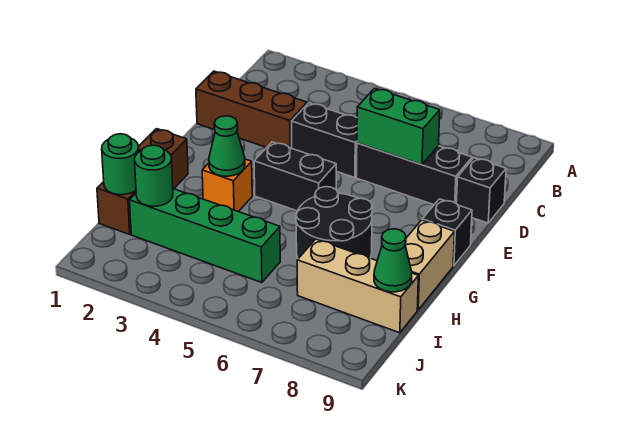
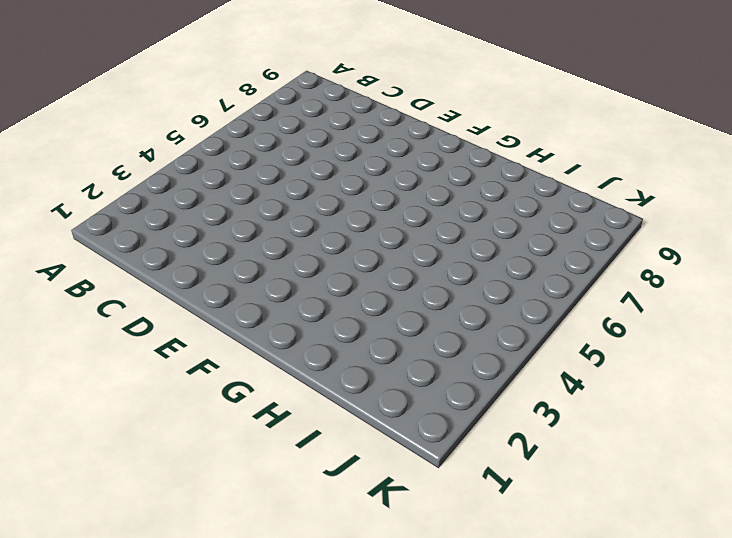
none -> brown 1x3 brick [196,71,307,148]
none -> black 1x2 brick [292,103,357,178]
none -> black 1x3 brick [356,143,472,205]

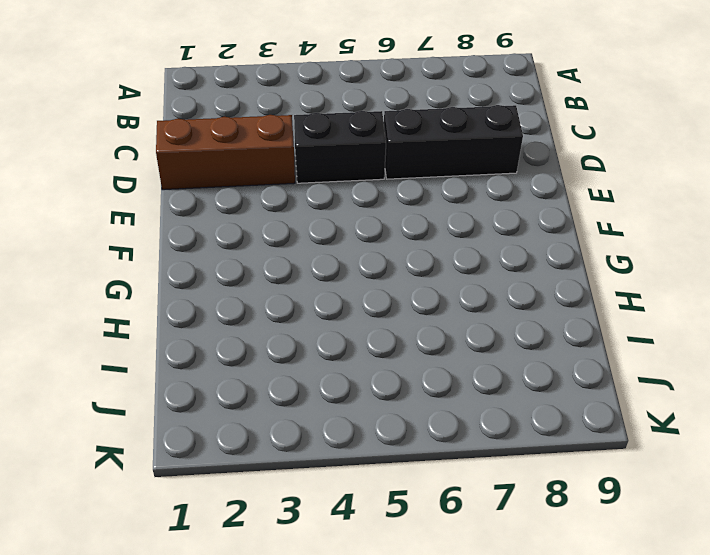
none -> black 1x1 brick [456,158,506,223]
none -> black 1x2 brick [254,142,336,211]
none -> black 1x1 brick [422,199,472,266]

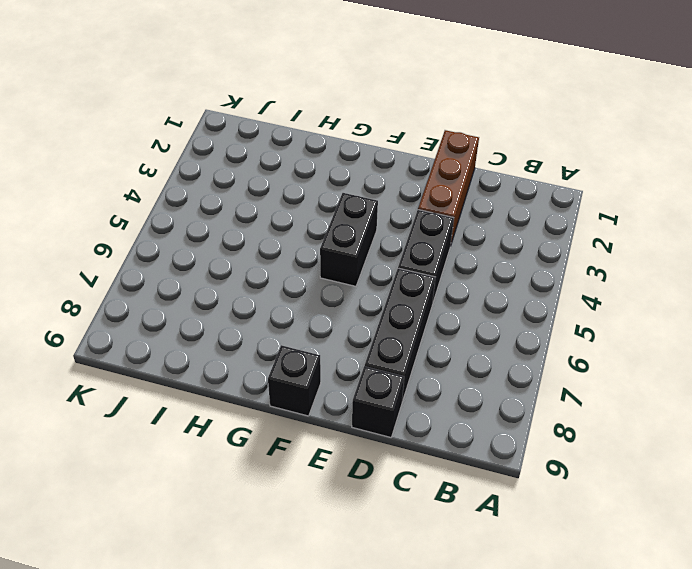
none -> brown 1x3 brick [97,129,188,234]
none -> orange 1x1 brick [202,159,252,212]
none -> black 2x2 round brick [296,187,372,259]

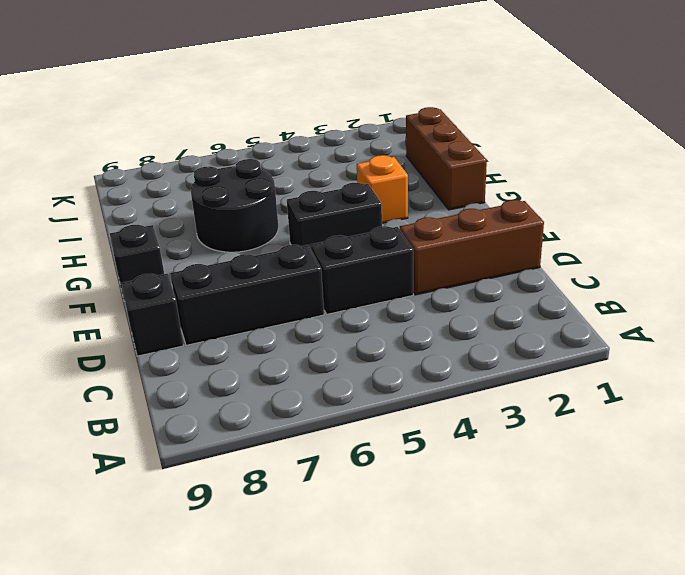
none -> tan 1x2 brick [405,220,455,310]
none -> green 1x4 brick [129,189,280,283]
none -> tan 1x3 brick [297,239,418,333]

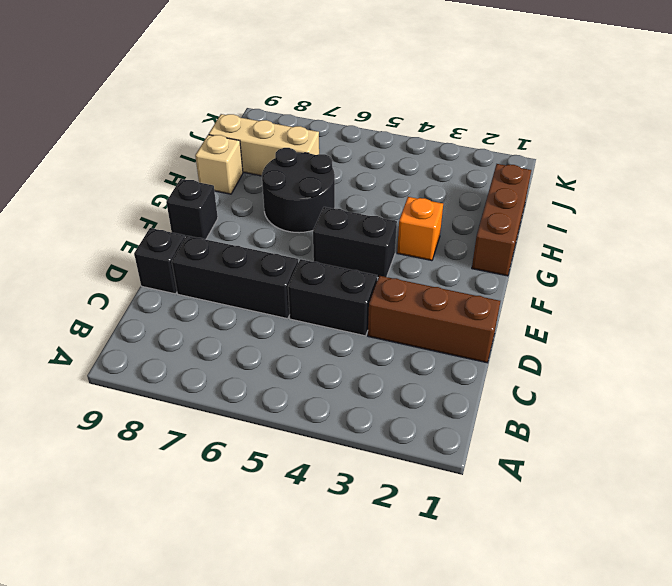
tan 1x1 brick [195,135,243,194] -> tan 1x2 brick [405,220,455,310]
none -> green 1x4 brick [129,189,280,283]
none -> green 1x2 brick [357,88,440,165]
none -> green 1x1 cone [209,116,245,176]

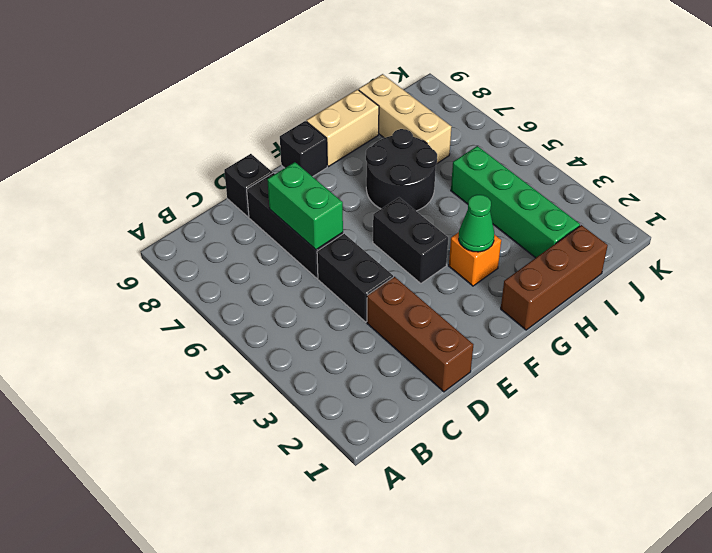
none -> green 1x1 round brick [102,134,139,195]
none -> green 1x1 round brick [135,145,173,206]
none -> green 1x1 cone [374,229,412,292]

